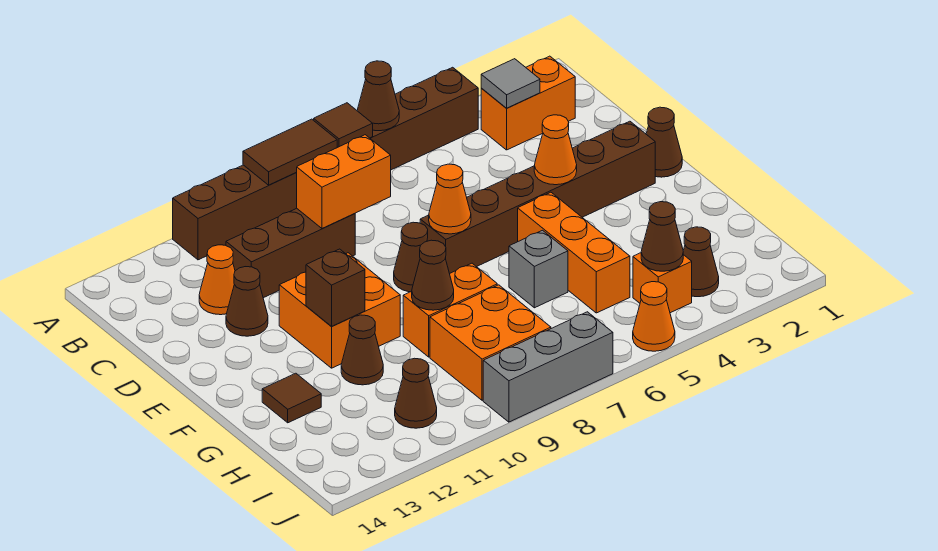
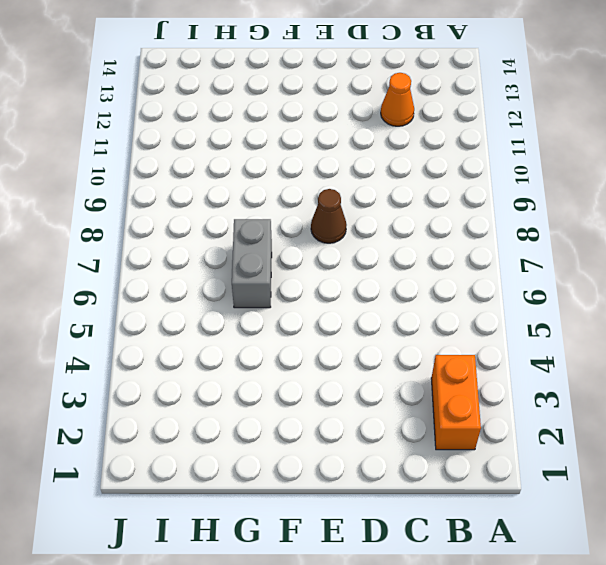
grey 1x2 brick [232,219,272,308] -> grey 1x1 brick [509,230,568,308]
none -> brown 1x8 brick [173,67,478,260]
none -> brown 1x3 brick [226,208,355,298]
none -> brown 1x1 cone [226,267,268,336]
none -> brown 1x1 cone [646,107,682,177]

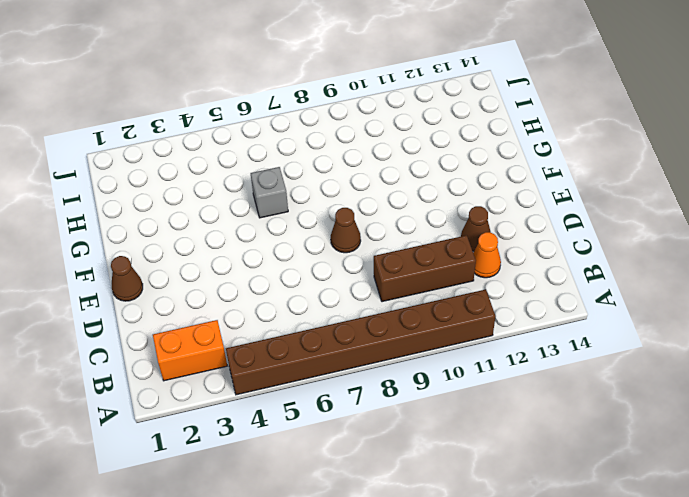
none -> brown 1x6 brick [420,121,655,274]
none -> orange 2x2 brick [279,253,400,368]
none -> orange 1x3 brick [518,192,630,313]
none -> orange 1x2 brick [403,263,497,357]

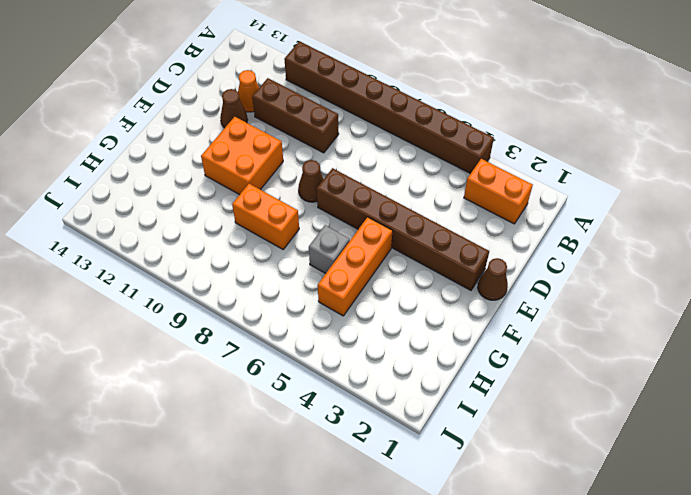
none -> brown 1x1 cone [341,315,383,385]
none -> brown 1x1 tile [262,373,321,423]
none -> orange 2x2 brick [430,285,551,400]
none -> brown 1x1 cone [683,227,719,297]

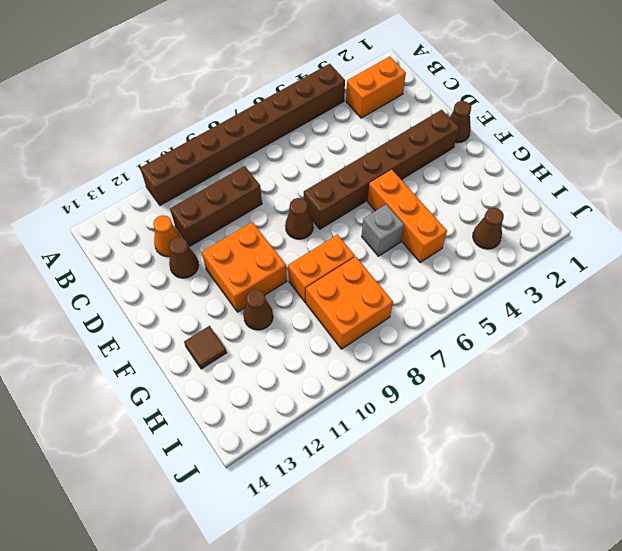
none -> orange 1x1 brick [633,253,692,313]
none -> brown 1x1 cone [395,358,437,428]
none -> orange 1x1 cone [633,282,675,351]
none -> grey 1x3 brick [483,312,613,422]

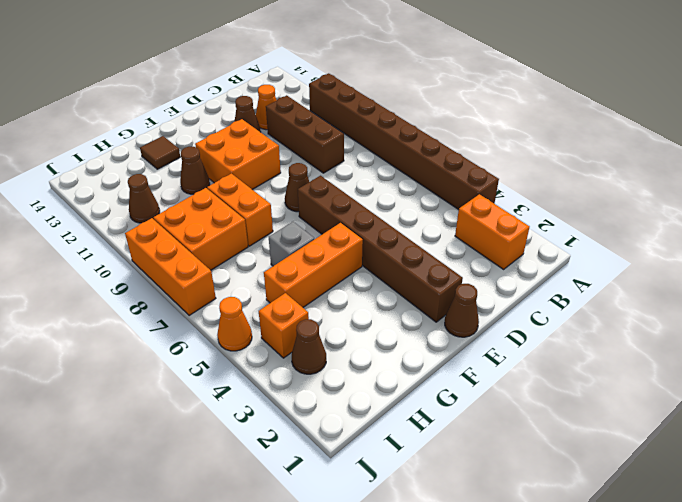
orange 1x3 brick [125,218,216,316] -> grey 1x3 brick [483,312,613,422]
none -> brown 1x1 cone [357,61,399,131]
none -> brown 1x1 tile [314,103,373,147]
none -> brown 1x2 tile [243,119,337,185]
none -> grey 1x1 tile [481,59,540,108]

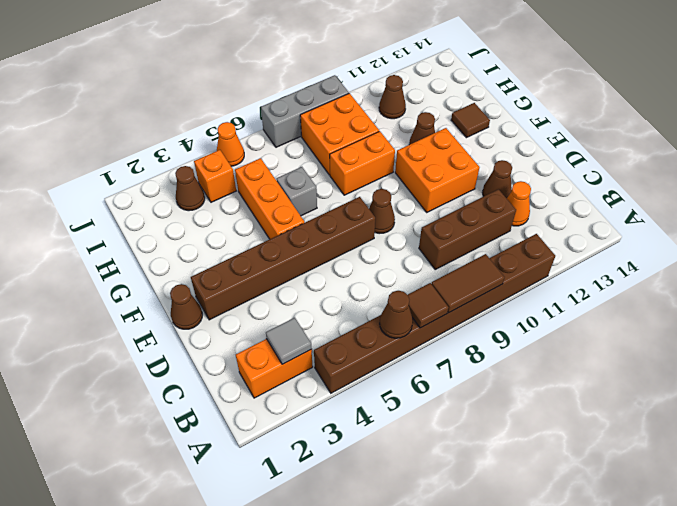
none -> orange 1x2 brick [297,135,391,228]
none -> orange 1x1 cone [534,115,577,185]
none -> orange 1x1 cone [429,164,471,234]
none -> brown 1x1 brick [306,249,365,327]

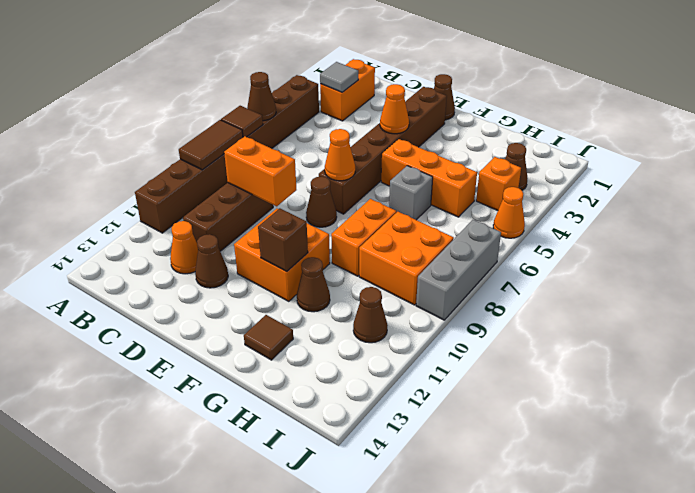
orange 1x2 brick [224,136,296,206] -> orange 1x2 brick turned to [297,135,391,228]
none -> brown 1x1 cone [412,240,454,310]
none -> brown 1x1 cone [641,202,683,271]

